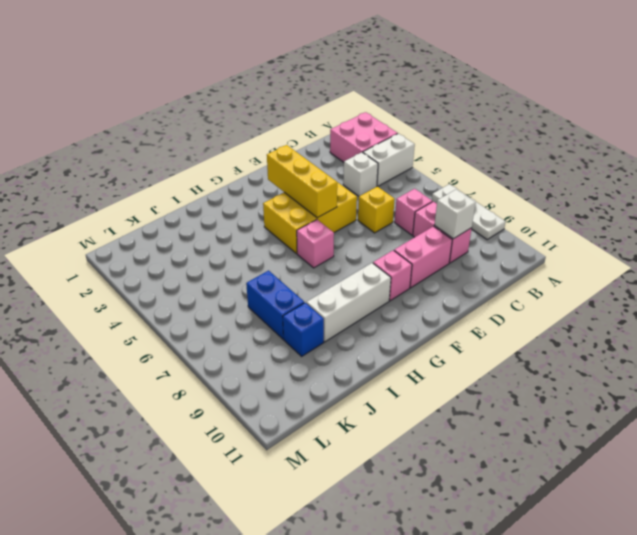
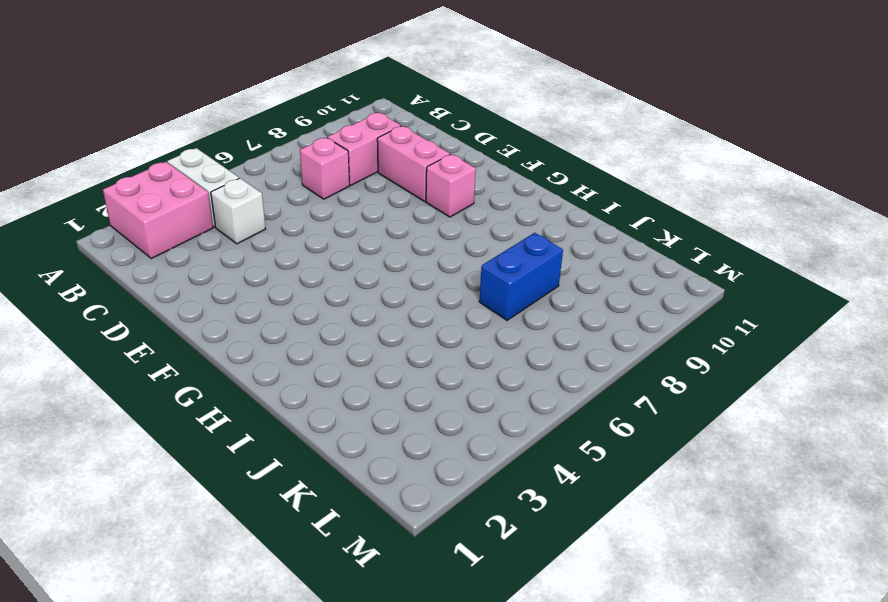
none -> white 1x3 plate [432,184,505,239]
none -> yellow 1x1 brick [358,186,395,233]
none -> yellow 2x3 brick [263,182,357,254]

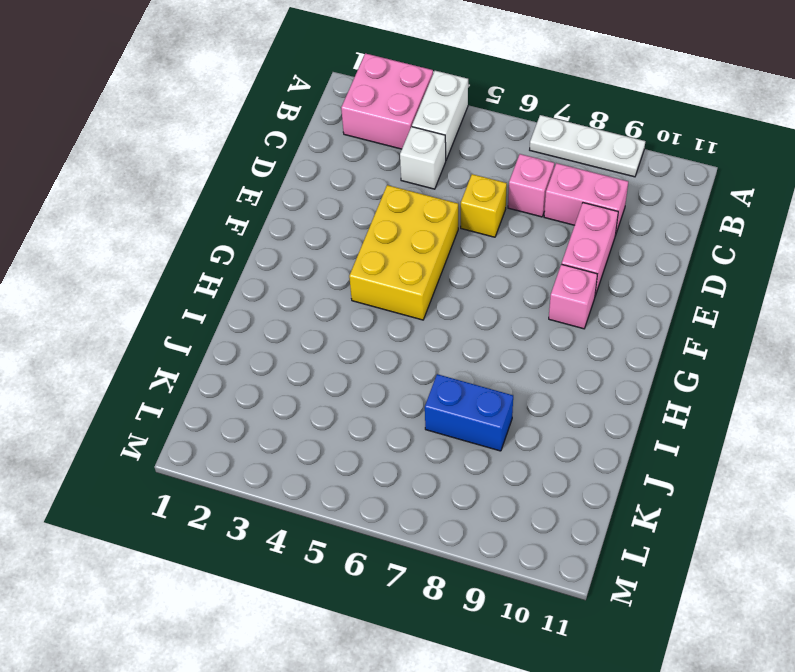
none -> pink 1x1 brick [297,220,334,268]
none -> white 1x3 brick [306,263,391,342]
none -> blue 1x1 brick [283,303,324,356]

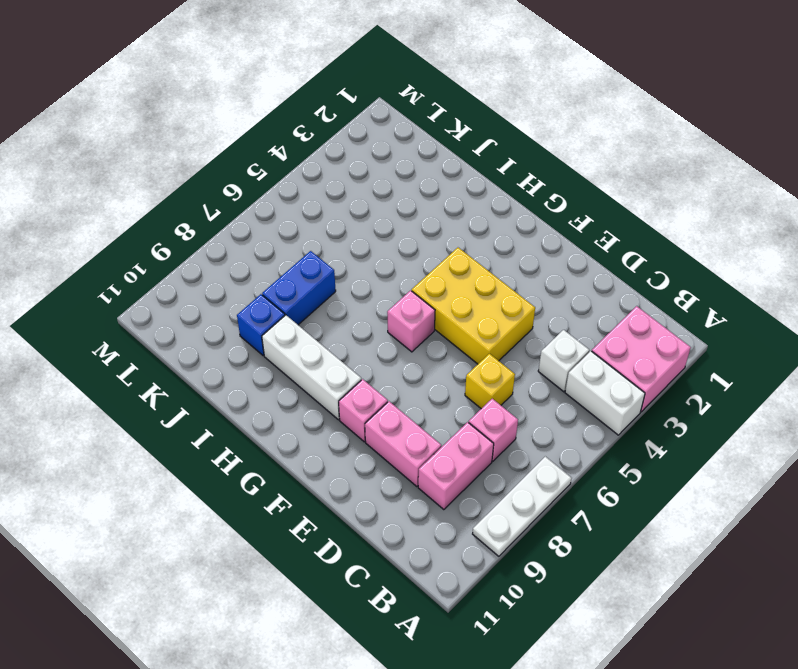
none -> white 1x1 brick [434,189,476,239]
none -> yellow 1x3 brick [267,145,337,218]

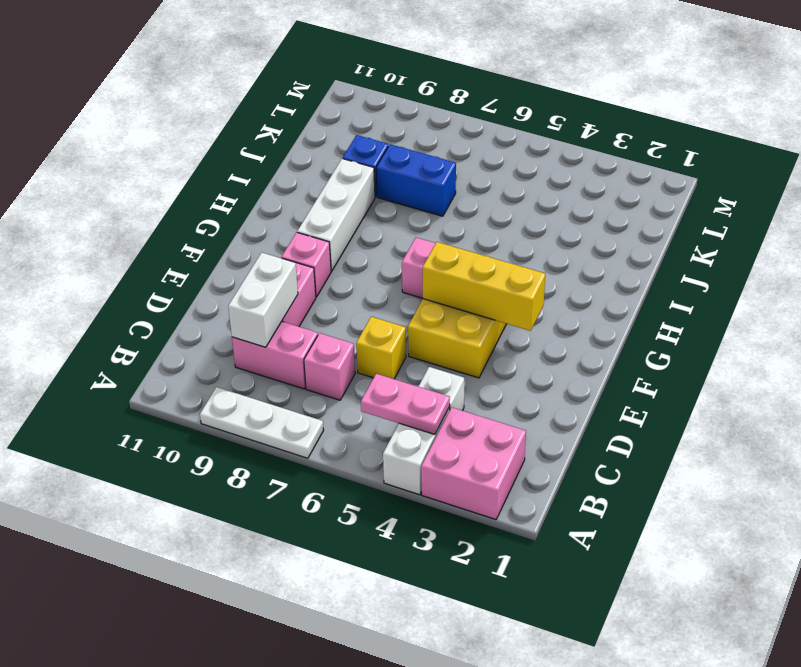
pink 1x2 plate [361,374,450,434] -> none
white 1x2 brick [228,253,298,347] -> white 1x1 brick [434,189,476,239]

